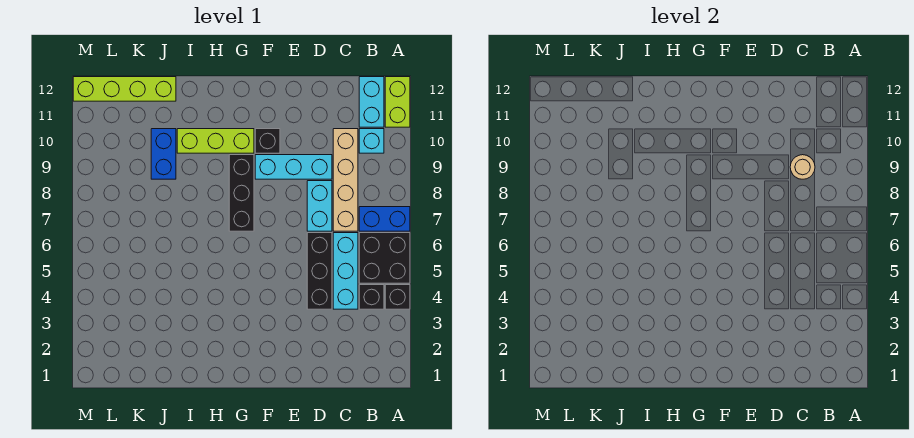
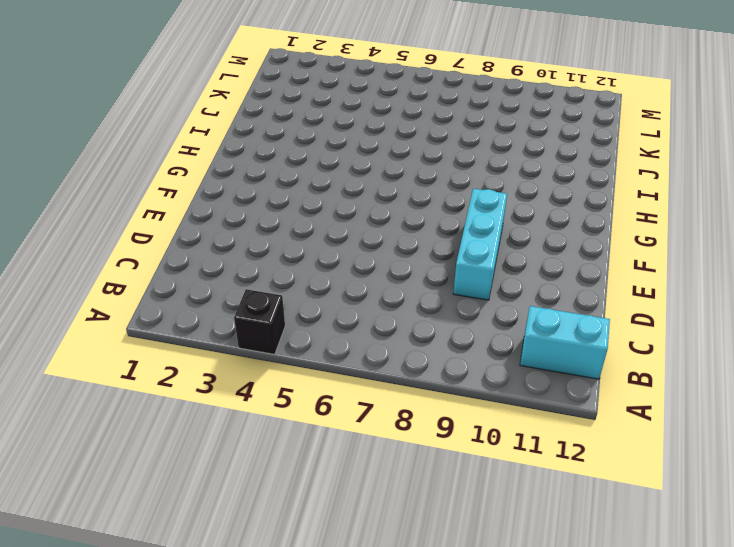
none -> black 2x2 brick [359,233,410,283]
none -> blue 1x2 brick [359,207,410,231]
none -> lime 1x2 brick [385,77,410,127]

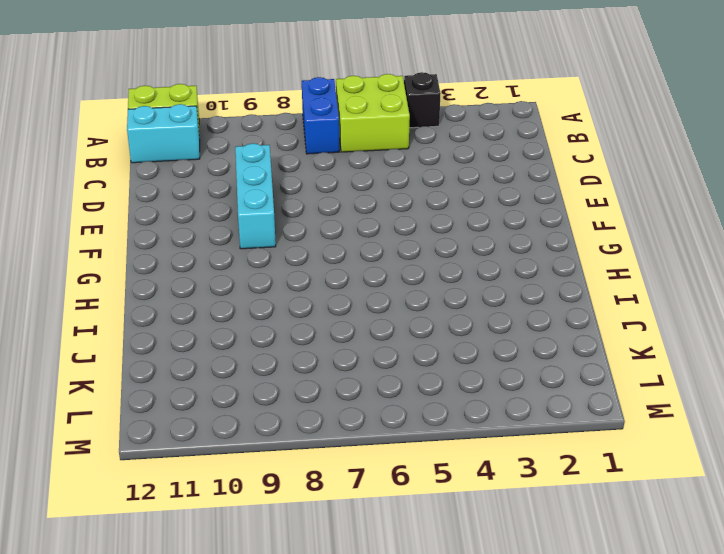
lime 2x2 brick [336,74,410,152] -> black 2x2 brick [359,233,410,283]
none -> black 1x1 brick [359,285,384,309]
none -> cyan 1x1 brick [359,129,384,153]
none -> cyan 1x3 brick [333,233,358,309]

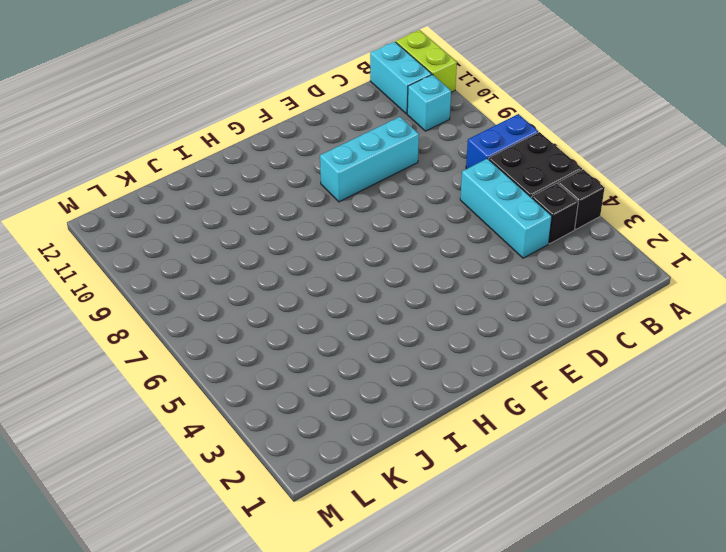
none -> tan 1x4 brick [333,129,358,231]
none -> black 1x3 brick [307,233,332,309]
none -> cyan 1x2 brick [307,181,332,231]

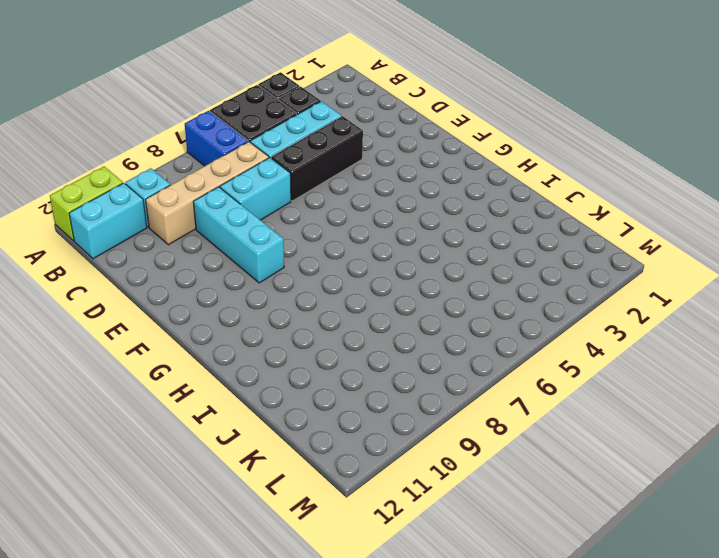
none -> black 1x1 brick [255,129,280,153]
none -> black 1x3 brick [229,155,254,231]
none -> lime 1x3 brick [177,129,254,153]

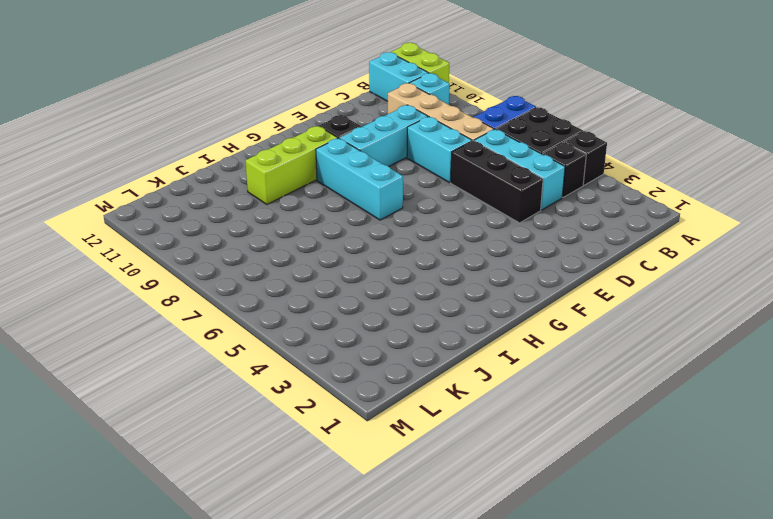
cyan 1x3 brick [316,138,403,220] -> black 1x3 brick [229,155,254,231]
none -> blue 1x2 brick [151,129,176,179]
none -> lime 1x4 brick [73,77,176,101]
none -> tan 1x1 round brick [790,155,815,179]

